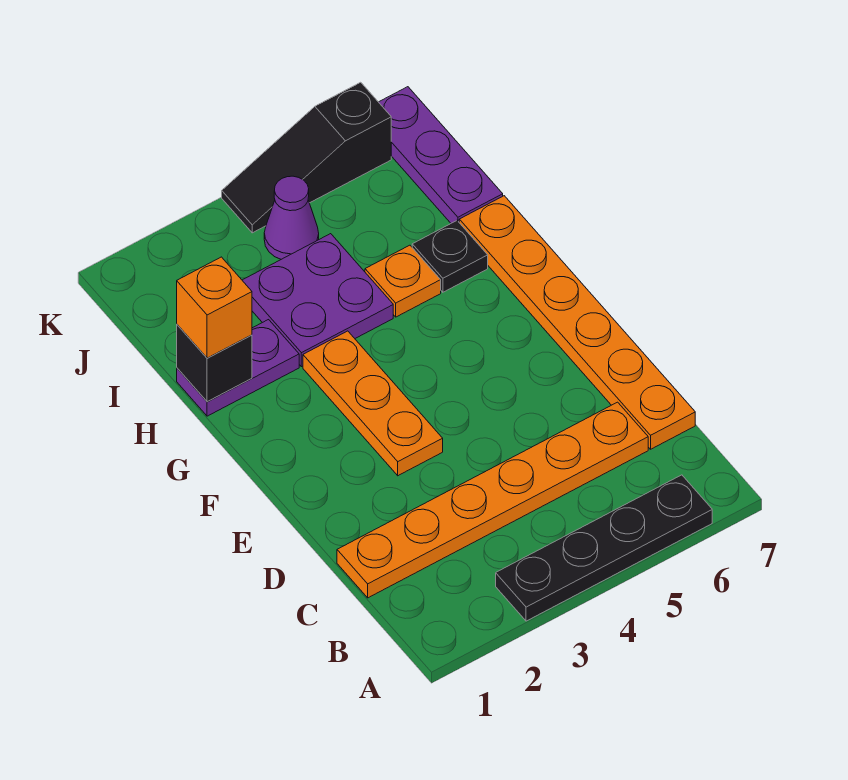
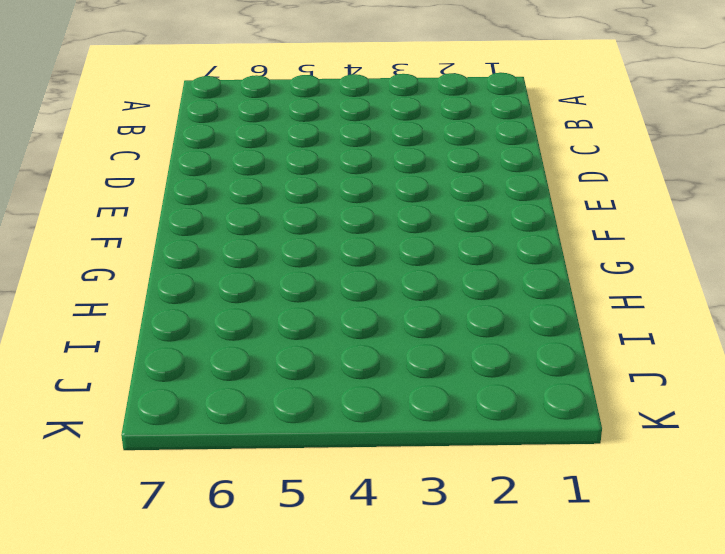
none -> black 1x4 plate [496,475,712,621]
none -> orange 1x6 plate [337,402,648,598]
none -> orange 1x6 plate [459,196,695,449]

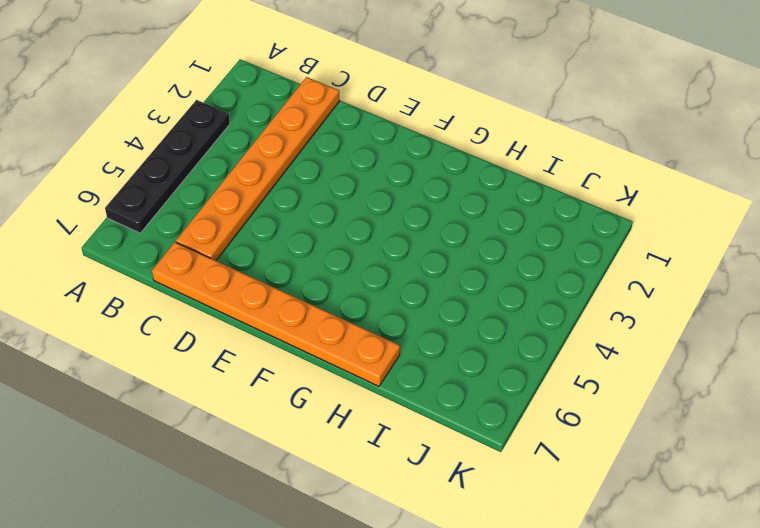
none -> orange 1x3 plate [303,331,443,476]
none -> purple 1x2 plate [177,320,299,416]
none -> purple 2x2 plate [242,234,393,367]

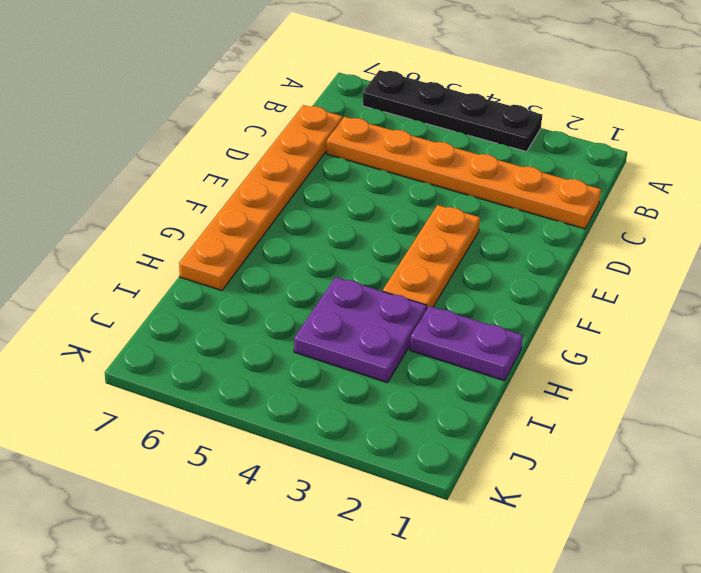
none -> orange 1x1 plate [365,245,441,317]
none -> black 1x1 plate [412,221,488,292]
none -> purple 1x3 plate [379,87,503,223]

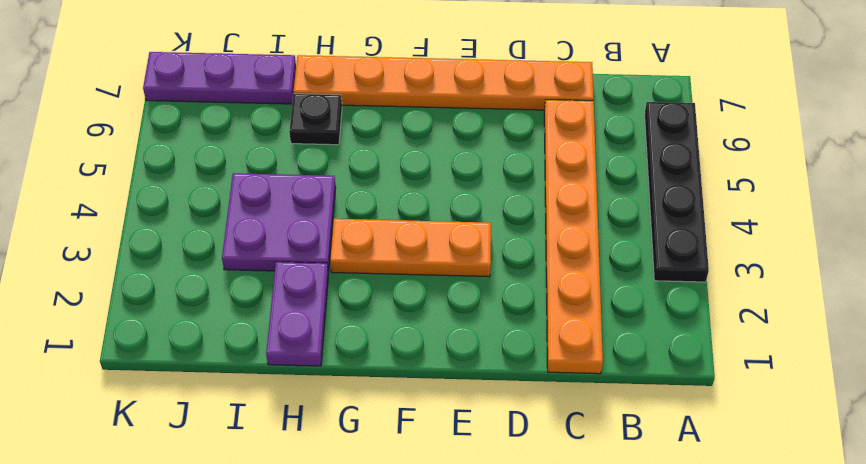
none -> orange 1x1 plate [365,245,441,317]
none -> purple 1x1 cone [264,176,319,259]
none -> black 1x3 slope [222,82,391,233]

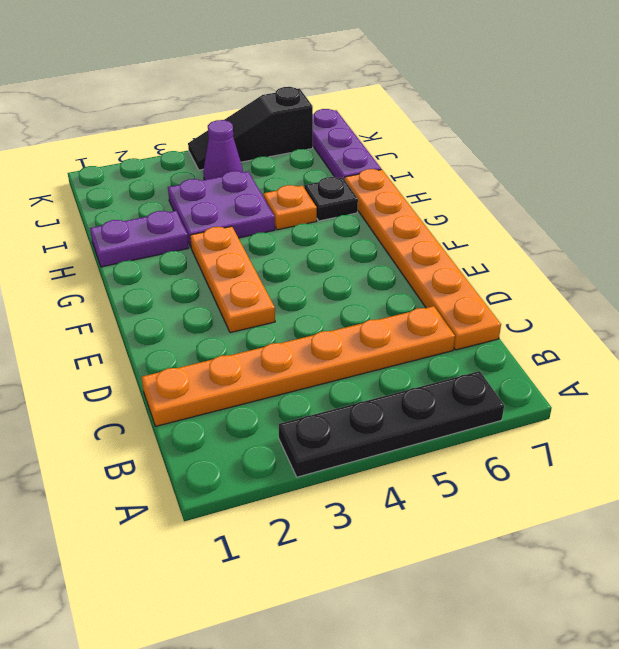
none -> black 1x1 brick [177,325,252,402]
none -> orange 1x1 brick [177,257,252,358]

